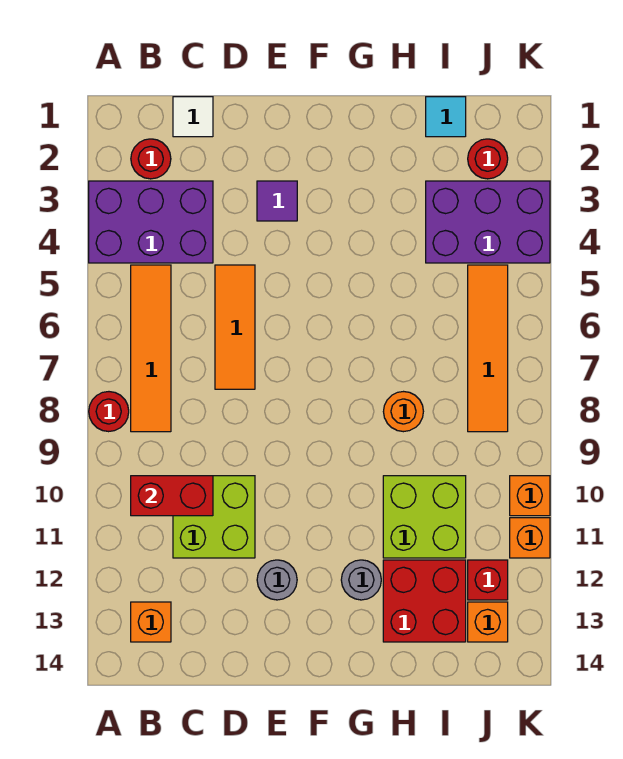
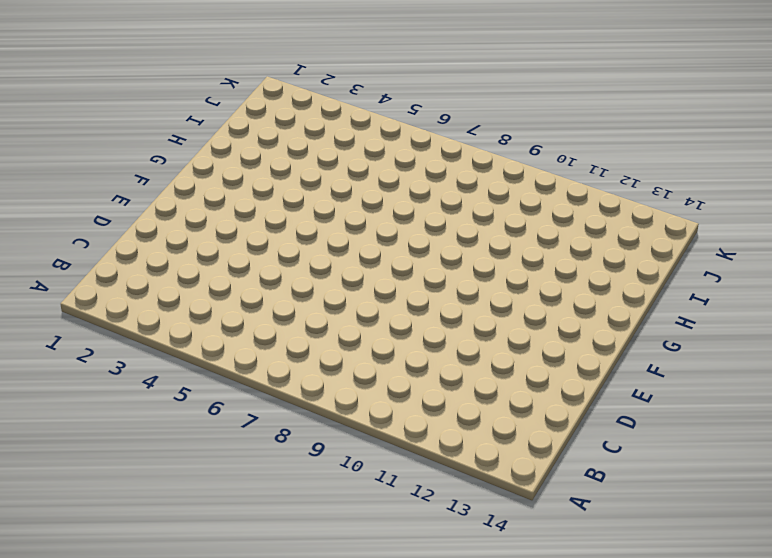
none -> purple 2x3 brick [89,181,213,263]
none -> red 1x1 round brick [89,392,129,432]
none -> red 1x1 round brick [131,139,171,179]

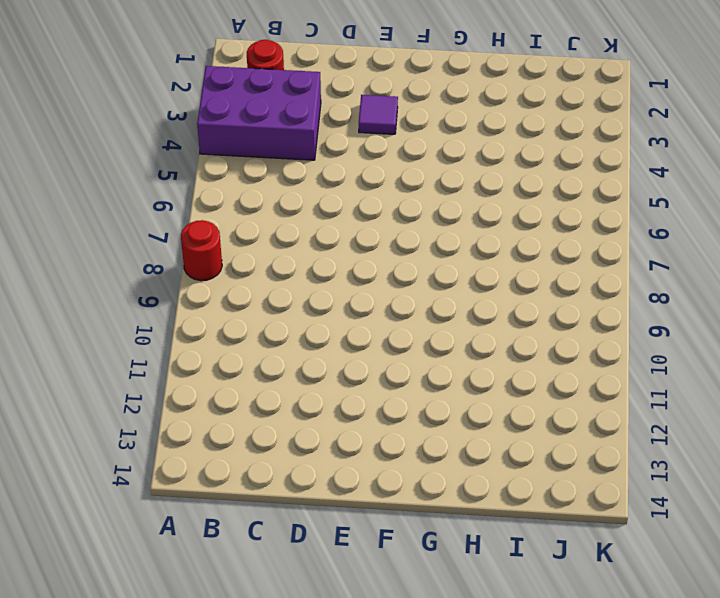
none -> orange 1x4 tile [131,265,171,432]
none -> orange 1x1 brick [131,602,171,642]
none -> white 1x1 tile [173,97,213,137]

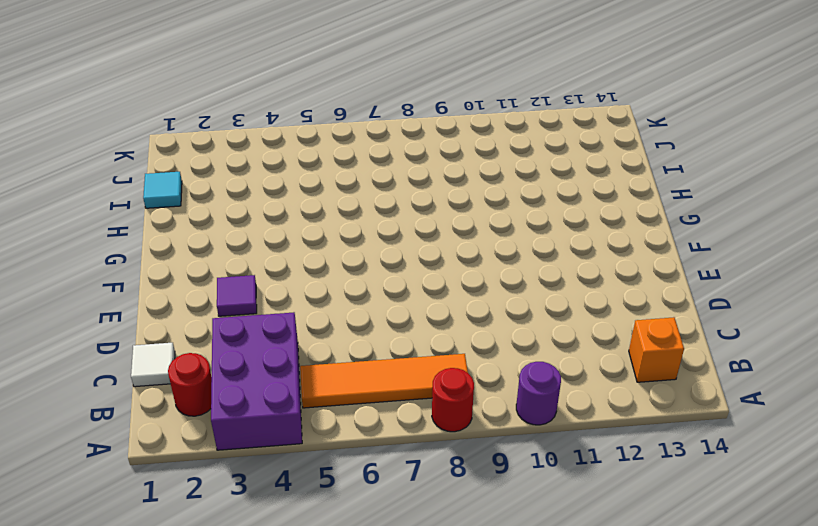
purple 1x1 round brick [516,362,561,425] -> none
none -> lime 2x2 brick [173,476,255,558]
none -> orange 1x3 tile [215,265,255,389]
none -> grey 1x1 round brick [257,560,297,600]

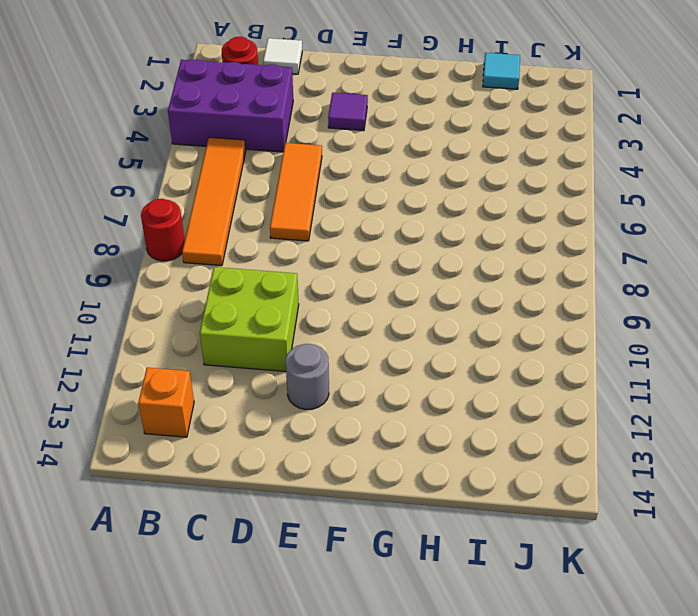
none -> grey 1x1 round brick [341,560,381,600]
none -> orange 1x1 round brick [383,392,423,432]
none -> lime 2x2 brick [383,476,466,558]

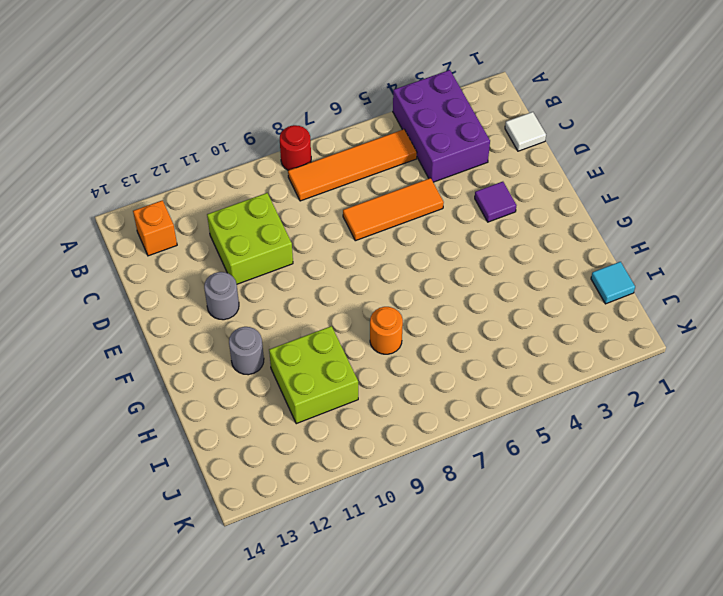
none -> red 1x1 round brick [131,139,171,179]
none -> red 2x2 brick [383,560,466,642]
none -> purple 2x3 brick [426,181,550,263]

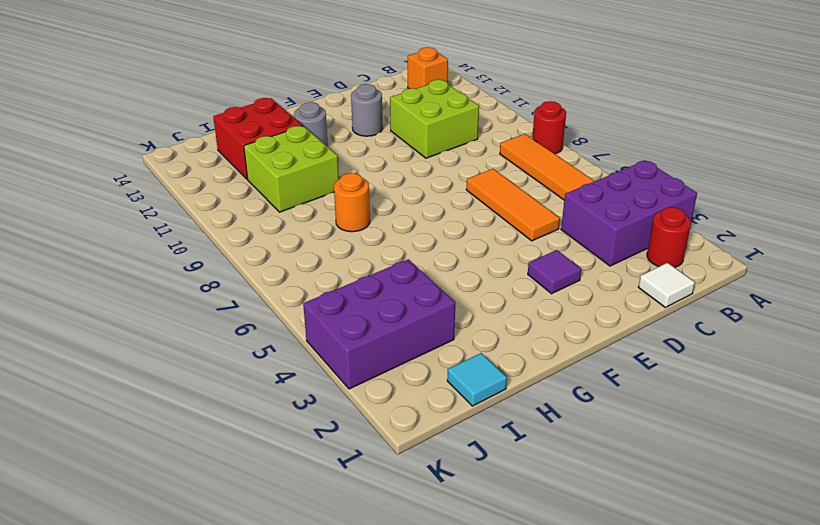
none -> red 1x1 round brick [468,139,508,179]
none -> orange 1x4 tile [468,265,508,432]
none -> red 1x1 brick [468,560,508,600]

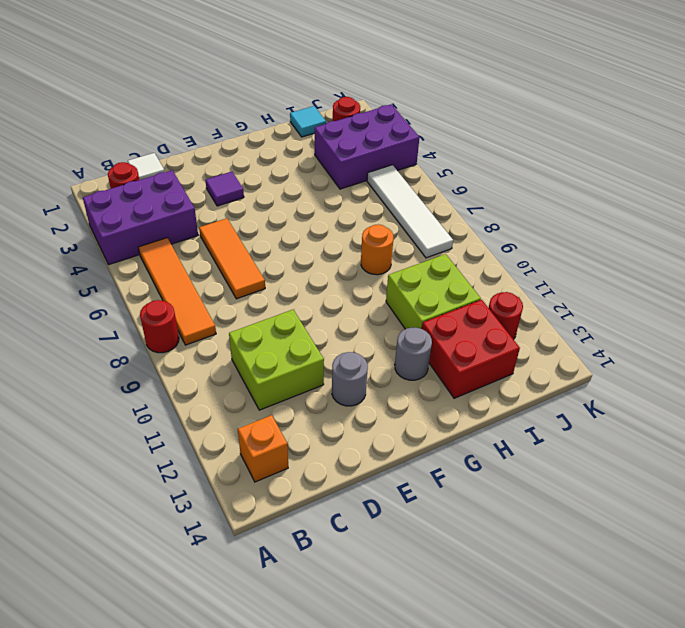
white 1x4 tile [367,165,453,258] -> orange 1x4 tile [468,265,508,432]
red 1x1 round brick [489,292,523,340] -> red 1x1 brick [468,560,508,600]
none -> orange 1x1 brick [468,602,508,642]
none -> orange 1x1 brick [510,476,550,516]
none -> orange 1x1 brick [510,518,550,558]

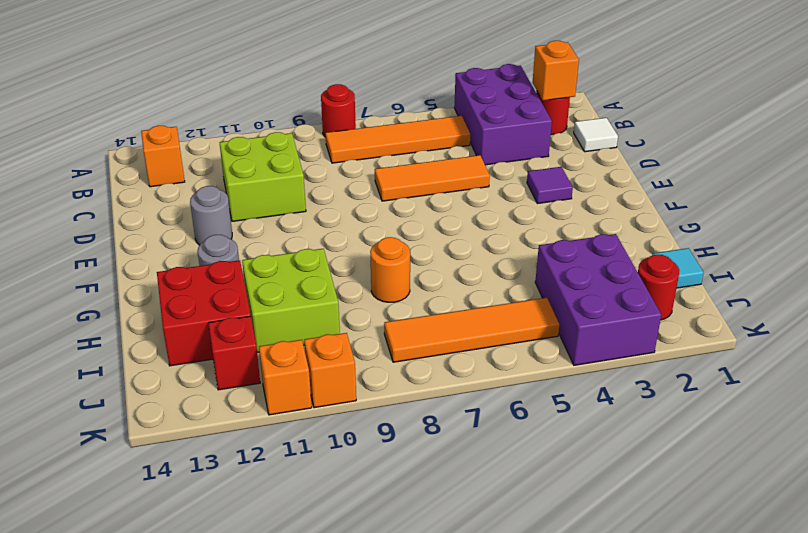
orange 1x1 brick [533,41,579,101] -> orange 1x1 brick moved to [468,602,508,642]
none -> red 1x2 brick [131,476,213,516]

